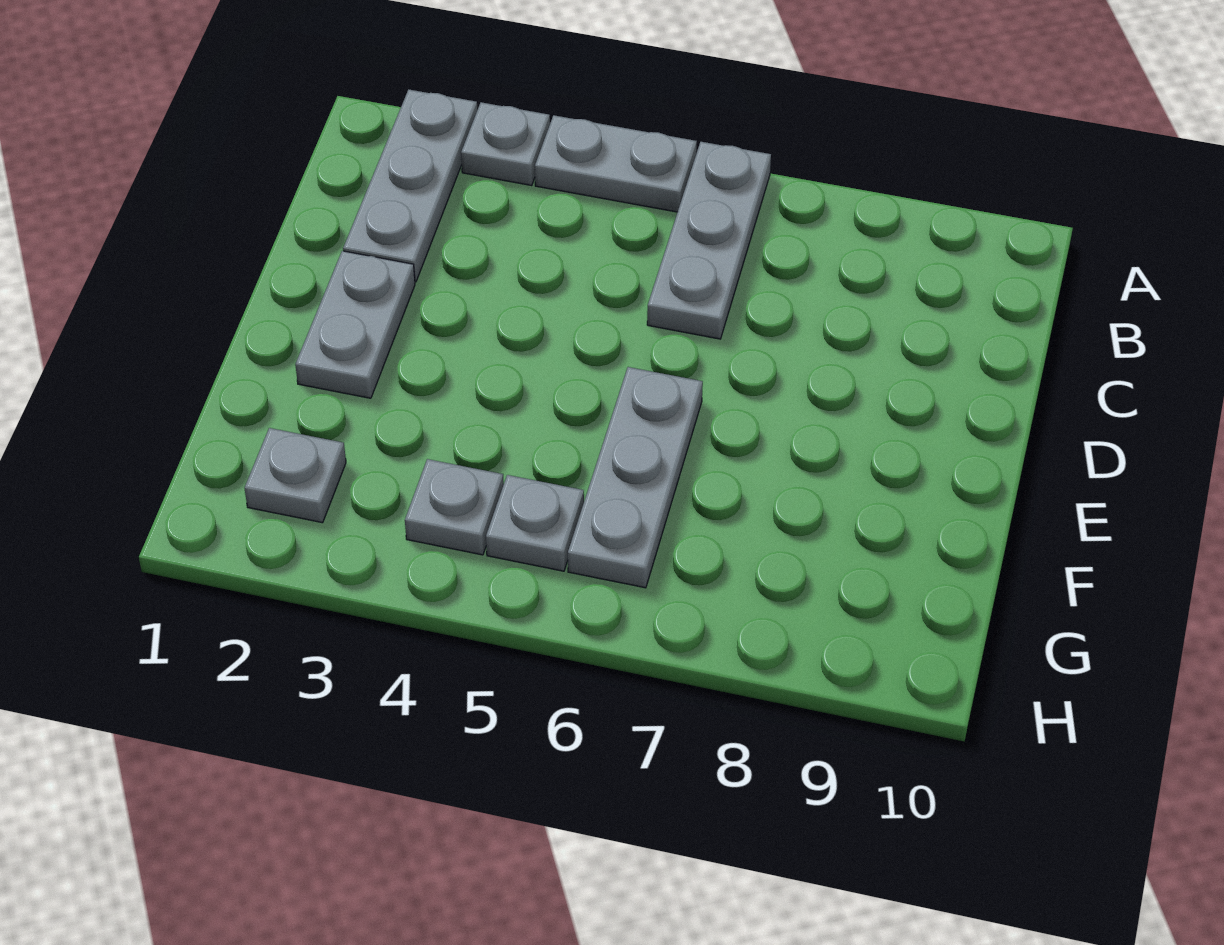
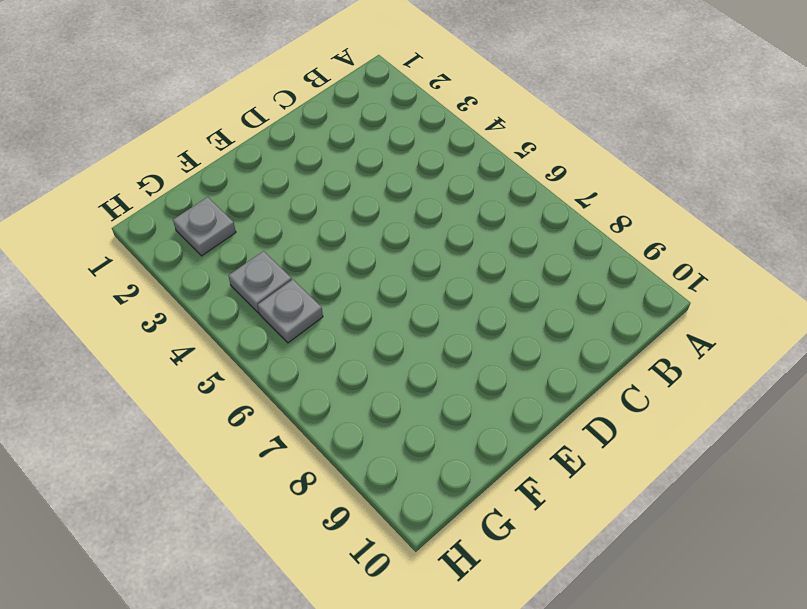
none -> grey 1x3 plate [343,89,477,282]
none -> grey 1x1 plate [461,102,550,186]

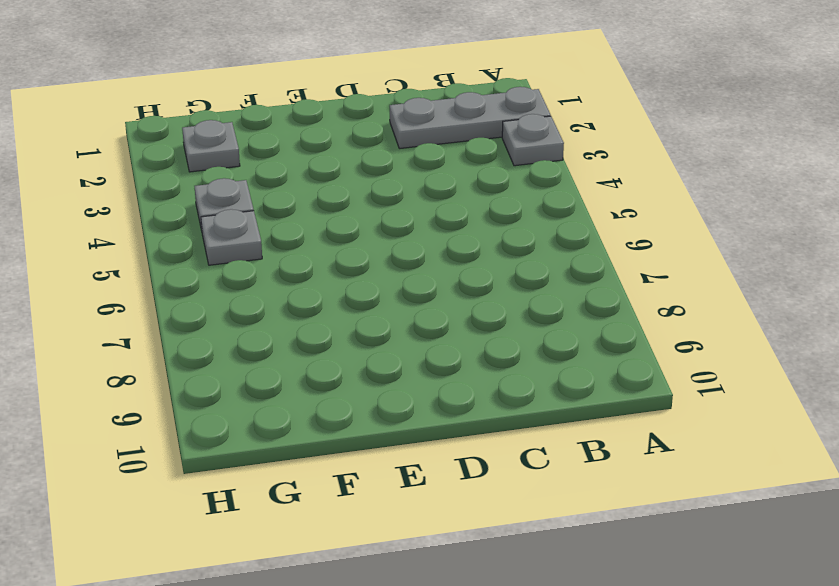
none -> grey 1x2 plate [535,115,697,212]
none -> grey 1x3 plate [647,142,771,339]

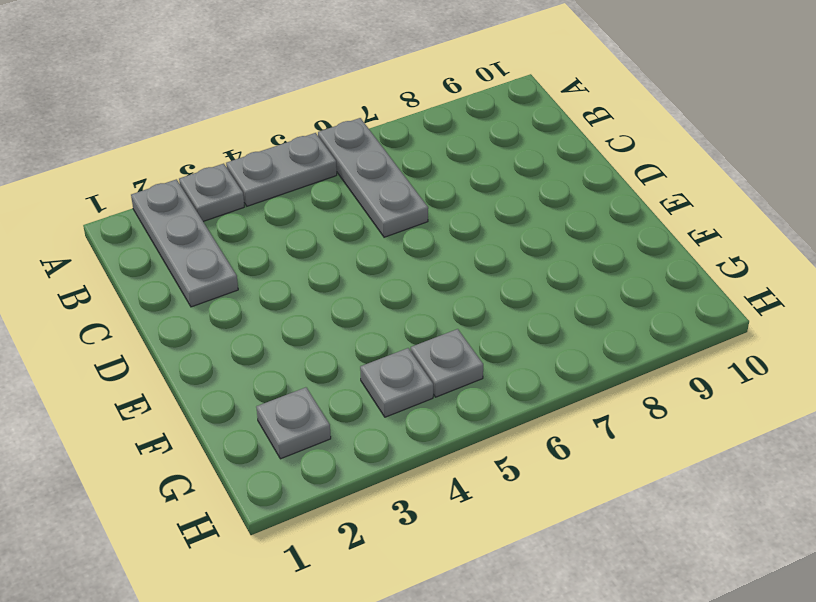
none -> grey 1x2 plate [295,251,415,398]
none -> grey 1x3 plate [568,367,703,588]

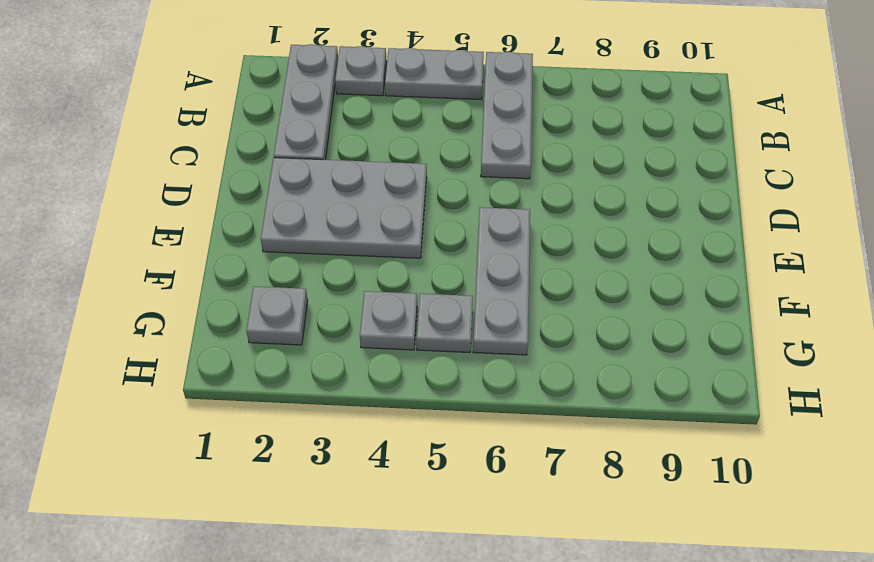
grey 2x3 plate [261,158,427,258] -> grey 1x2 plate [295,251,415,398]

